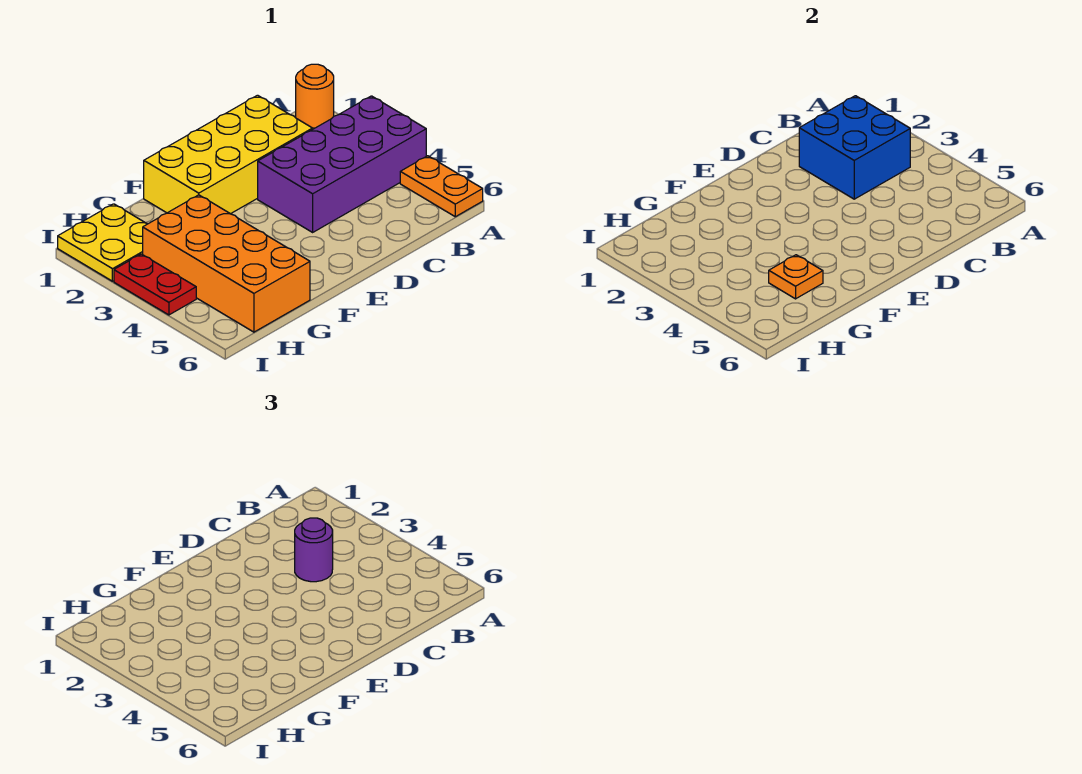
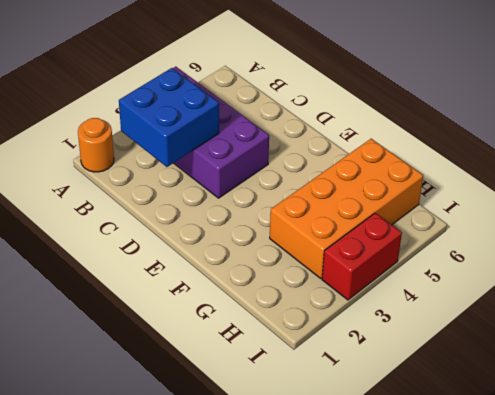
red 1x2 brick [322,213,402,300] -> red 1x2 plate [114,254,196,315]
none -> orange 1x2 plate [400,156,483,217]
none -> yellow 2x4 brick [144,95,312,214]

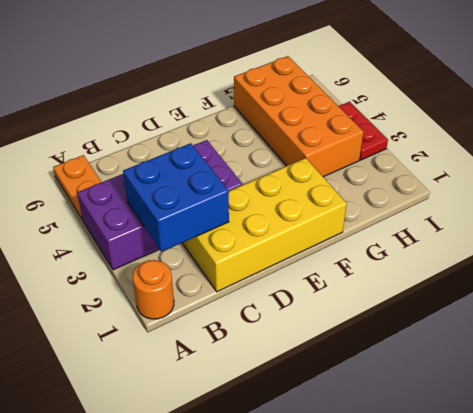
none -> yellow 2x2 plate [58,204,147,281]
none -> orange 1x1 plate [769,255,823,299]

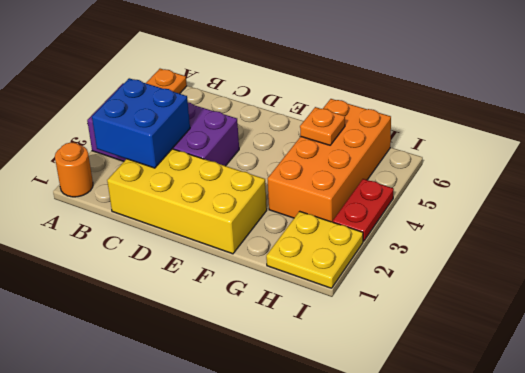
none -> purple 1x1 round brick [295,518,333,582]

